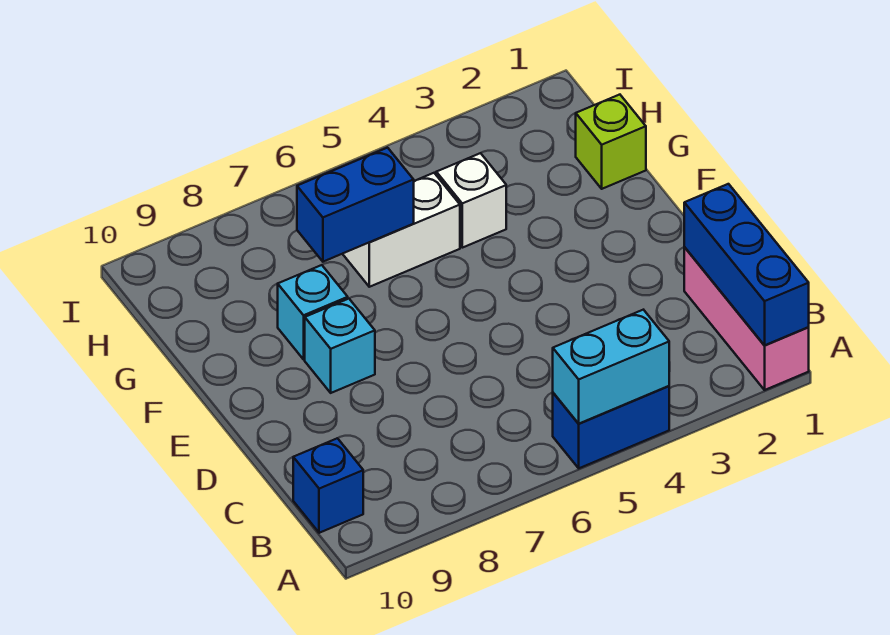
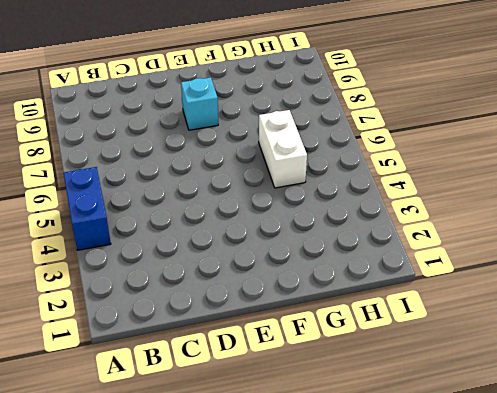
none -> pink 1x3 brick [684,247,809,390]
none -> blue 1x1 brick [293,438,363,533]

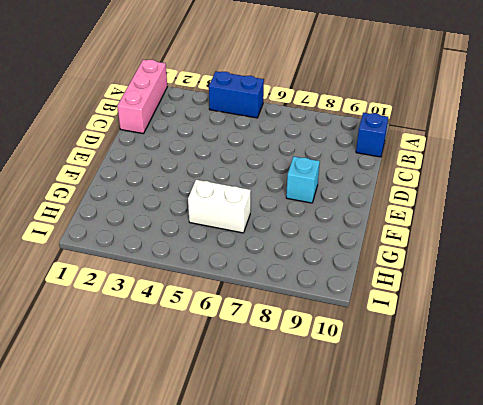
none -> cyan 1x1 brick [278,265,348,359]
none -> lime 1x1 brick [576,95,646,189]

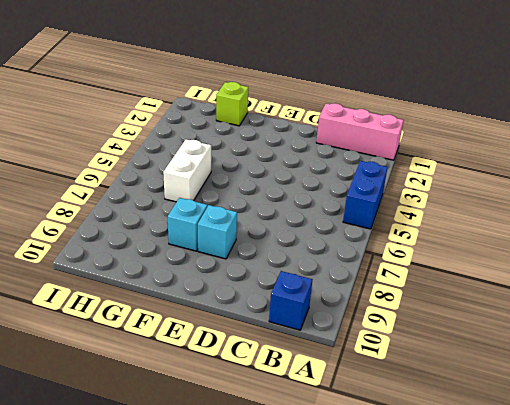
none -> white 1x1 brick [436,153,506,248]
none -> blue 1x3 brick [684,184,809,345]

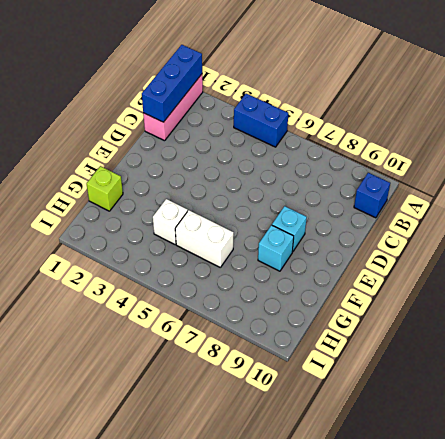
none -> cyan 1x2 brick [553,310,669,424]
none -> blue 1x2 brick [297,148,414,262]

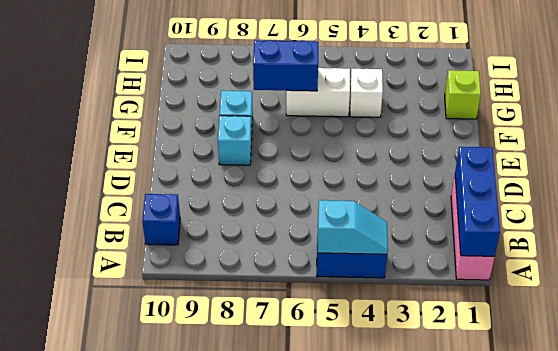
cyan 1x2 slope [318,200,388,254] -> cyan 1x2 brick [553,310,669,424]

